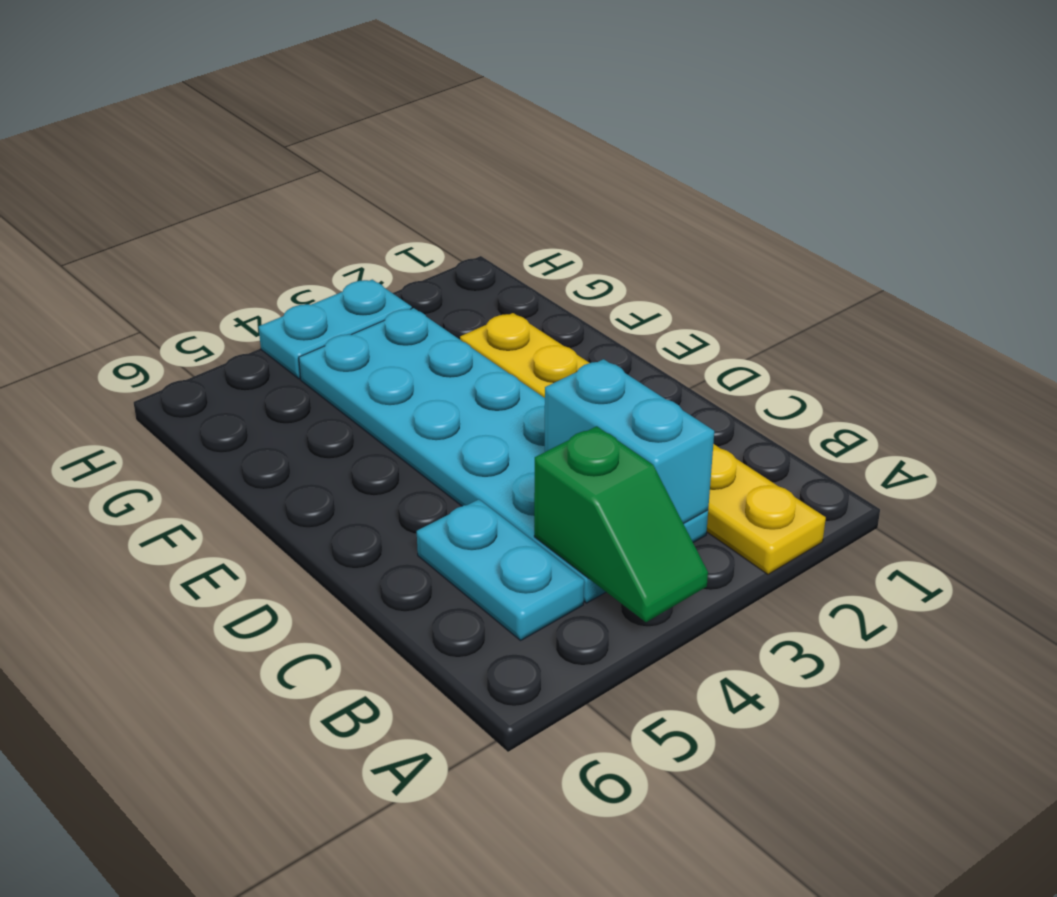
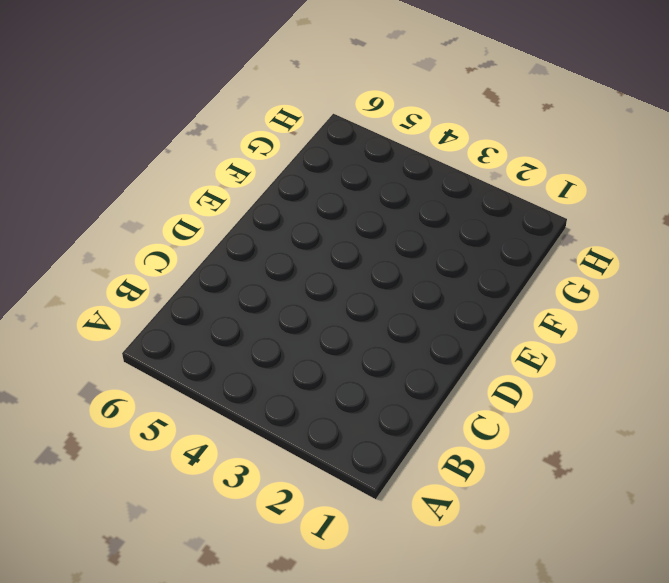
none -> yellow 1x6 plate [460,313,826,574]
none -> cyan 2x6 plate [299,308,708,603]

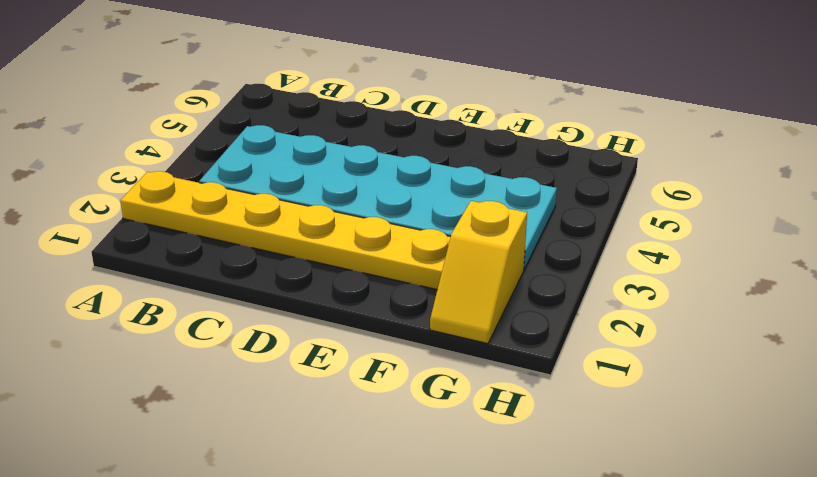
yellow 1x2 slope [430,201,527,344] -> none
none -> cyan 1x2 plate [417,499,584,640]
none -> cyan 1x2 plate [259,280,412,379]

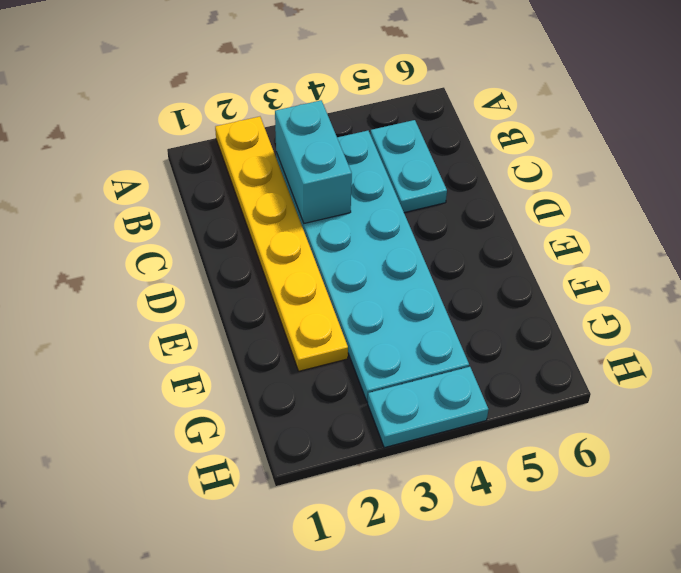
none -> green 1x2 slope [534,426,708,622]

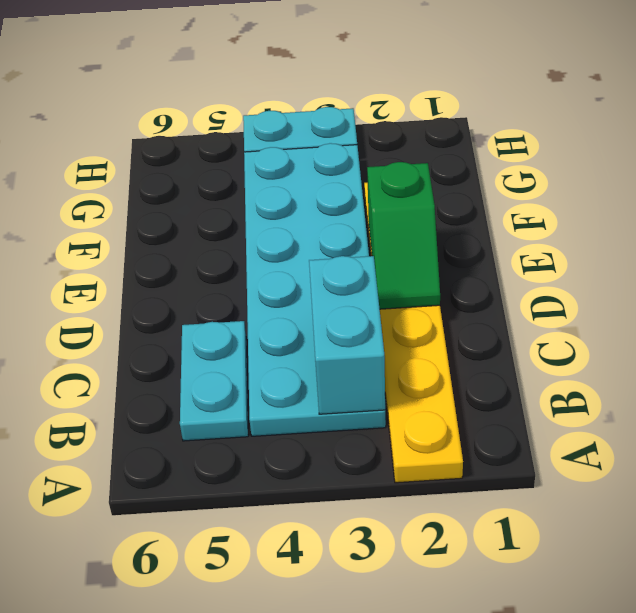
green 1x2 slope [367,162,440,309] -> green 1x2 slope moved to [534,426,708,622]

